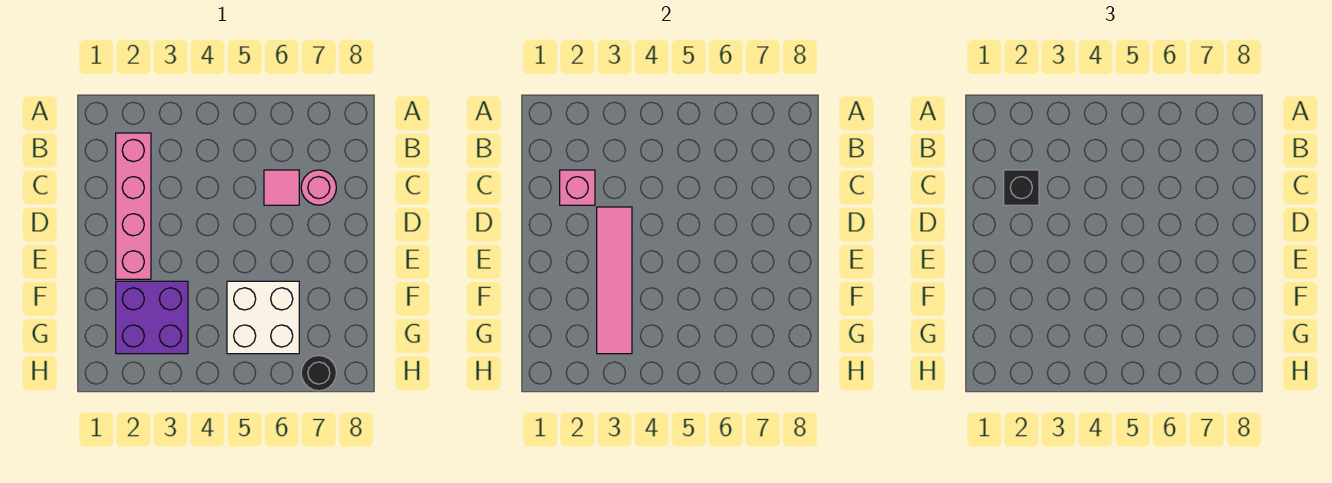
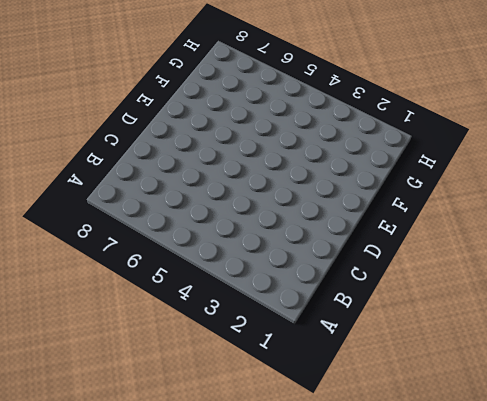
none -> pink 1x4 brick [116,133,151,279]
none -> pink 1x1 tile [264,170,299,205]

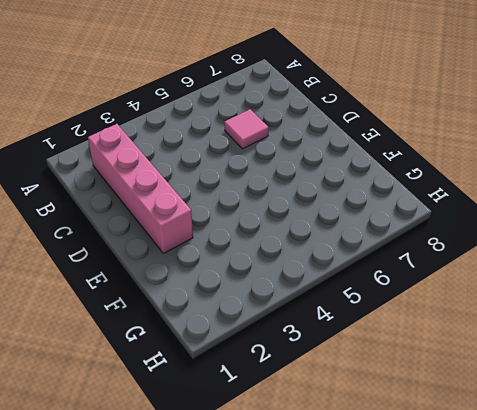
none -> pink 1x1 round brick [301,170,336,205]
none -> purple 2x2 brick [116,281,188,354]

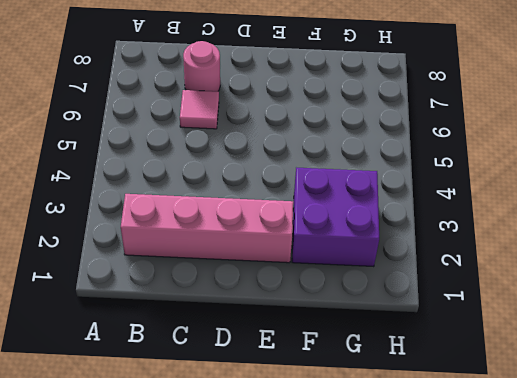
none -> white 2x2 brick [227,281,299,354]
none -> black 1x1 round brick [301,355,336,391]

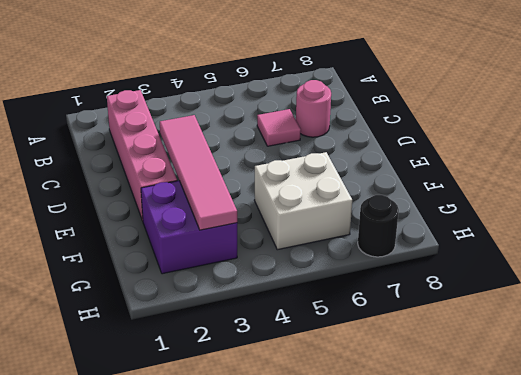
none -> pink 1x1 brick [560,170,595,205]
none -> black 1x1 brick [1004,170,1039,205]

